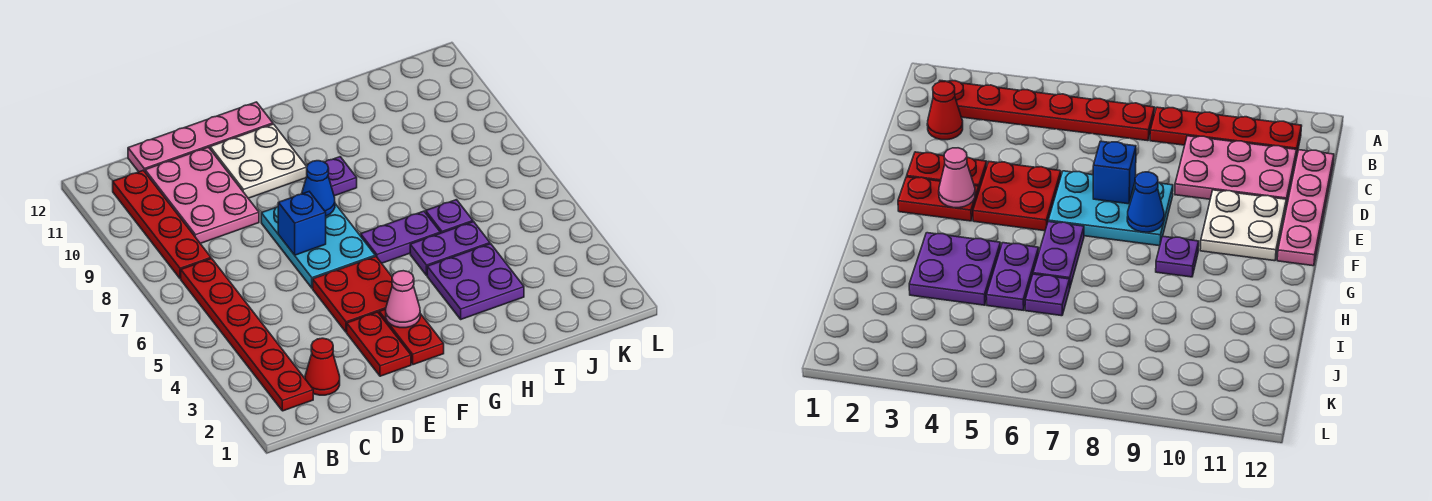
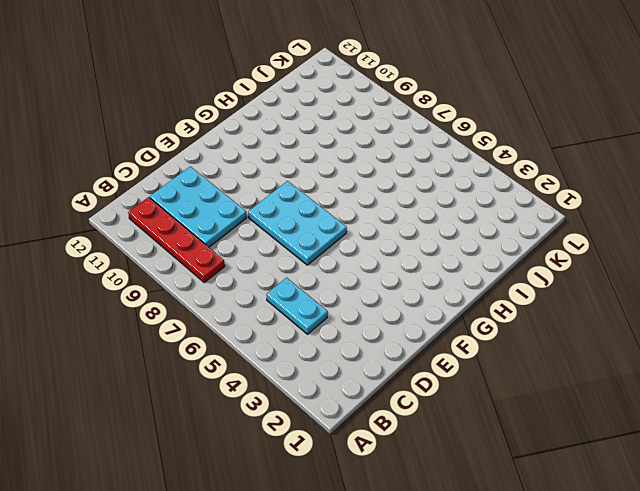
cyan 1x2 plate [266,278,328,334] -> none
cyan 2x3 plate [150,166,247,247] -> pink 2x3 plate [145,147,259,243]
none -> red 1x6 plate [181,259,313,411]
none -> red 1x1 cone [305,338,340,395]
none -> pink 1x4 plate [128,102,273,172]

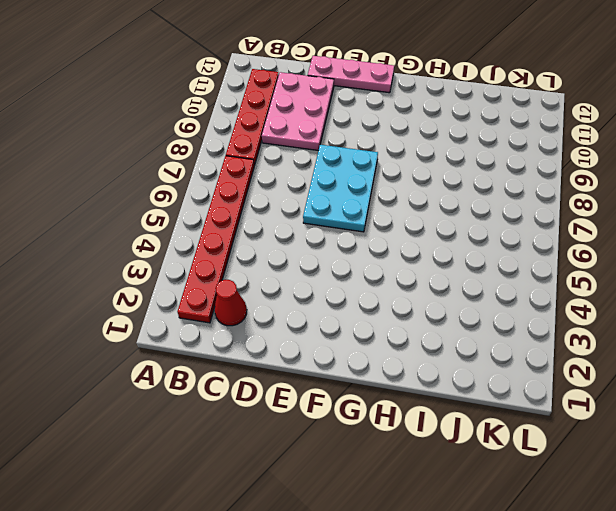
pink 1x3 plate [308,56,394,93] -> pink 1x4 plate [128,102,273,172]
none -> red 1x2 plate [347,312,411,376]
none -> red 2x2 plate [313,256,392,332]
none -> white 2x2 plate [210,124,307,198]

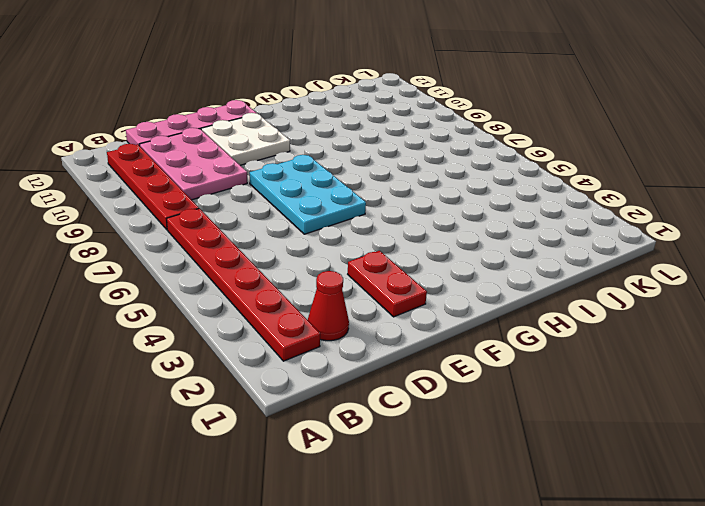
none -> red 2x2 plate [313,256,392,332]
none -> red 1x2 plate [379,309,444,365]
none -> purple 1x2 plate [361,211,440,263]

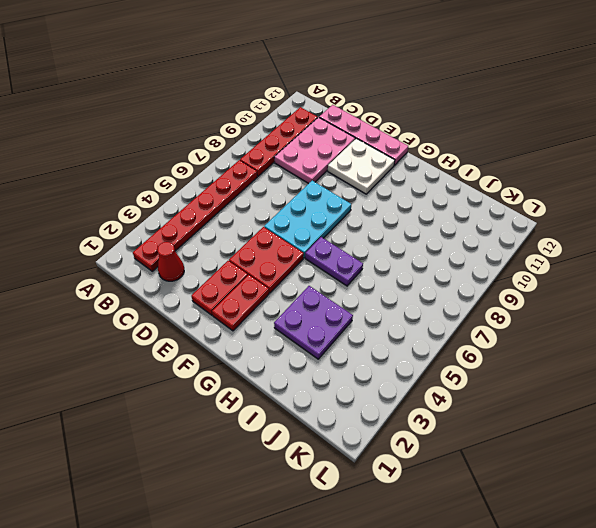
none -> purple 1x1 plate [325,157,357,196]
none -> purple 1x2 plate [410,222,490,275]
none -> purple 1x1 plate [426,200,473,233]

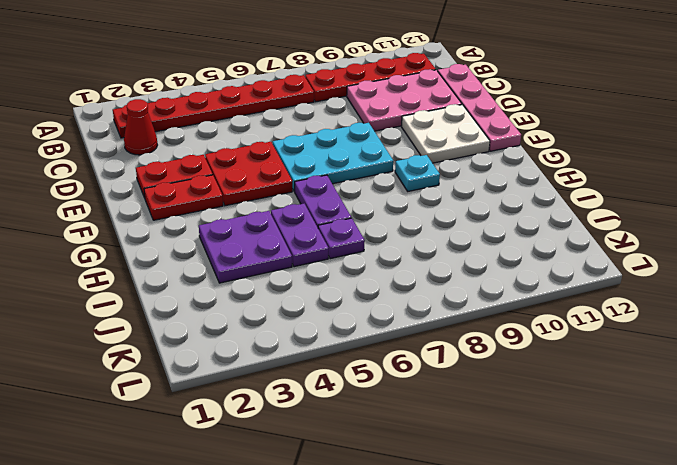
cyan 1x1 plate [395,155,440,191] -> purple 1x1 plate [325,157,357,196]
none -> blue 1x1 brick [278,192,326,255]
none -> pink 1x1 cone [386,271,420,328]
none -> blue 1x1 cone [302,161,335,216]

